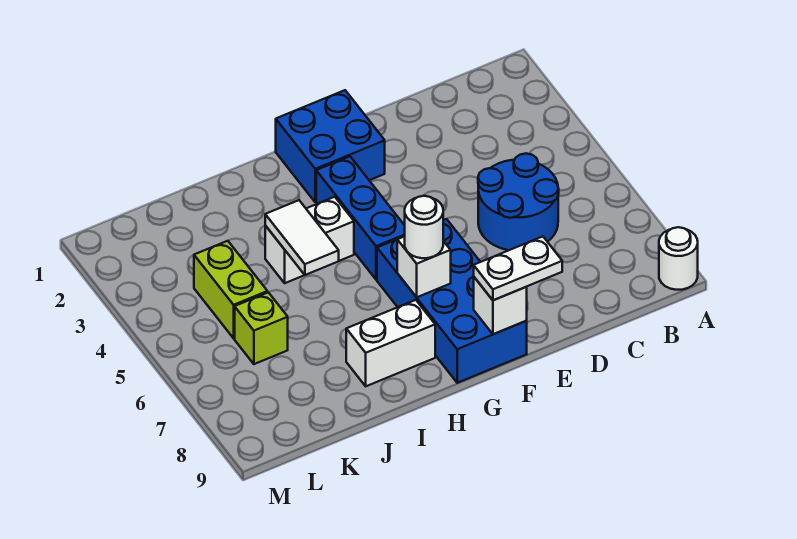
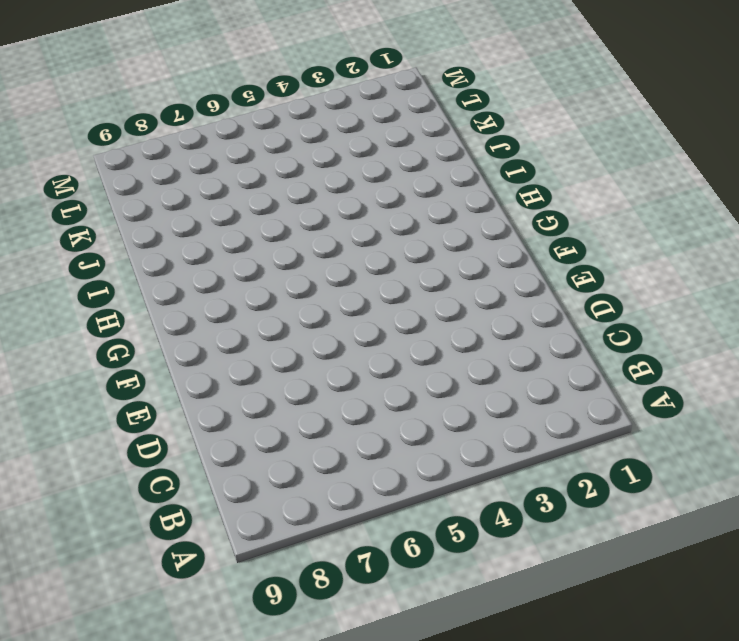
none -> white 1x1 round brick [659,227,698,290]
none -> blue 2x2 round brick [478,154,559,250]
none -> blue 2x2 brick [276,90,385,202]

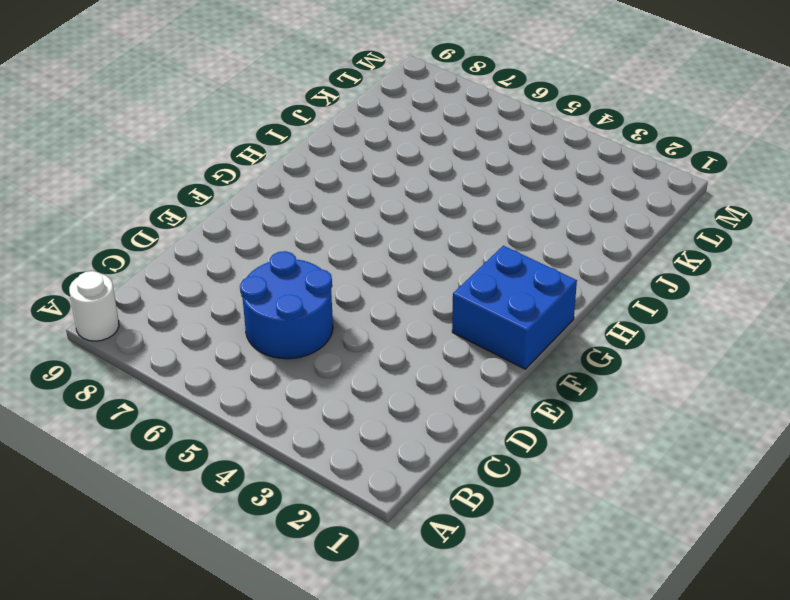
none -> blue 2x4 brick [377,219,527,383]
none -> blue 1x3 brick [316,157,405,280]
none -> white 1x2 brick [265,197,354,283]

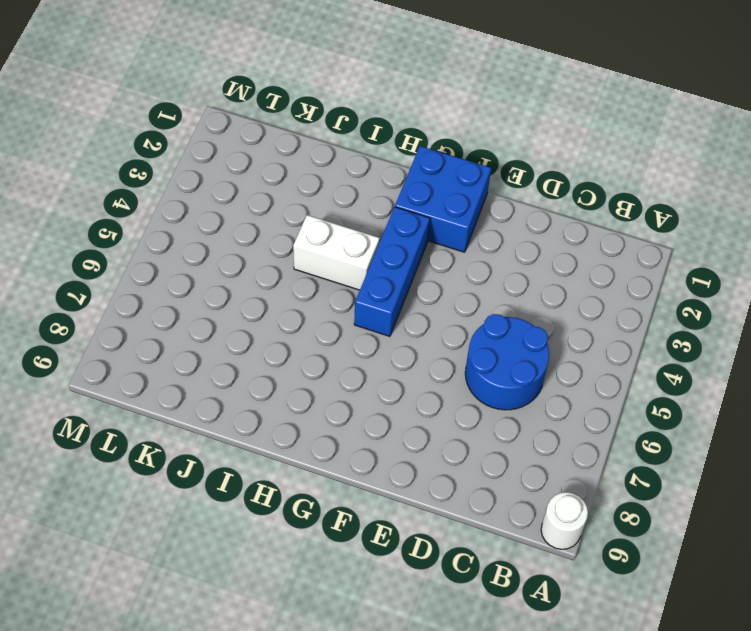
none -> blue 2x4 brick [377,219,527,383]
none -> white 1x2 brick [346,300,435,386]
none -> lime 1x2 brick [194,241,267,338]

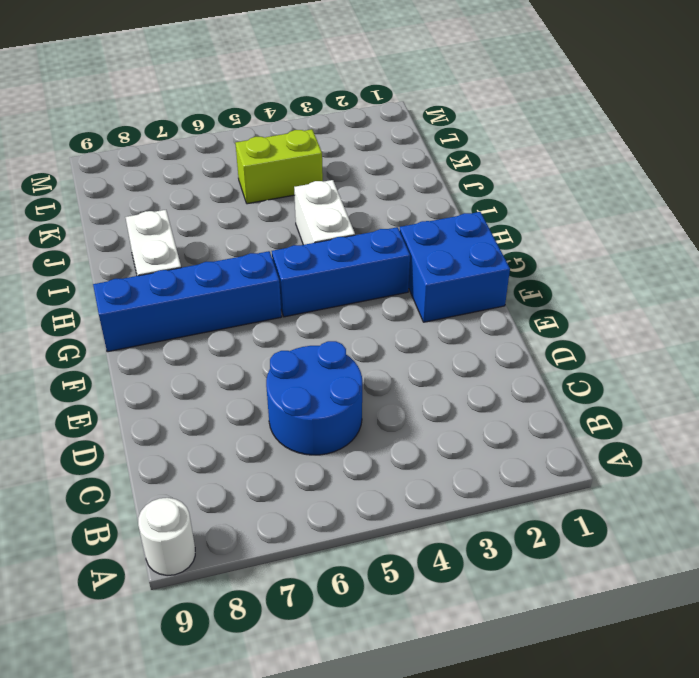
blue 1x4 brick [93,251,282,352] -> blue 2x4 brick [377,219,527,383]
none -> lime 1x1 brick [235,292,288,364]
none -> white 1x1 brick [474,277,527,334]
none -> white 1x1 brick [397,236,451,297]

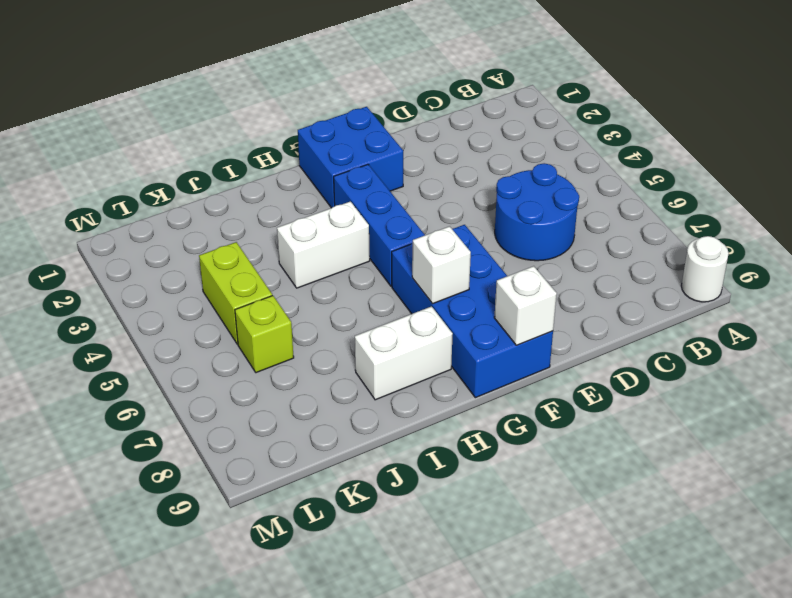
none -> white 1x2 tile [265,200,339,275]
none -> white 1x2 plate [474,237,562,300]
none -> white 1x1 round brick [405,196,443,258]

